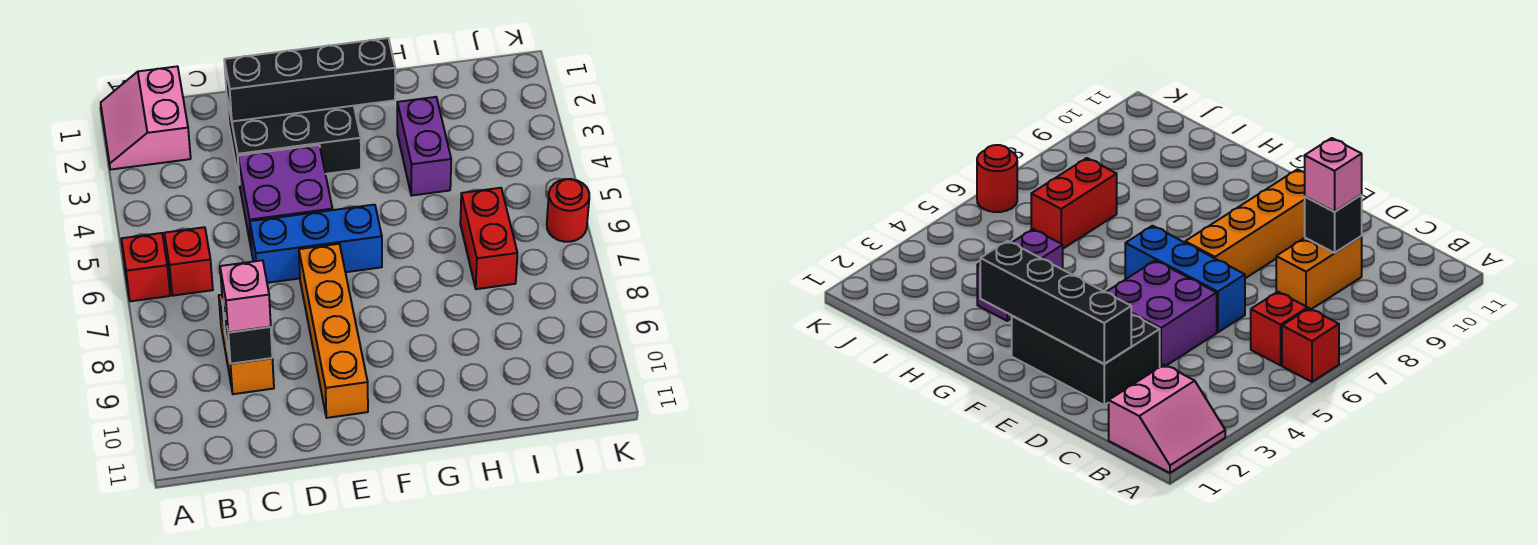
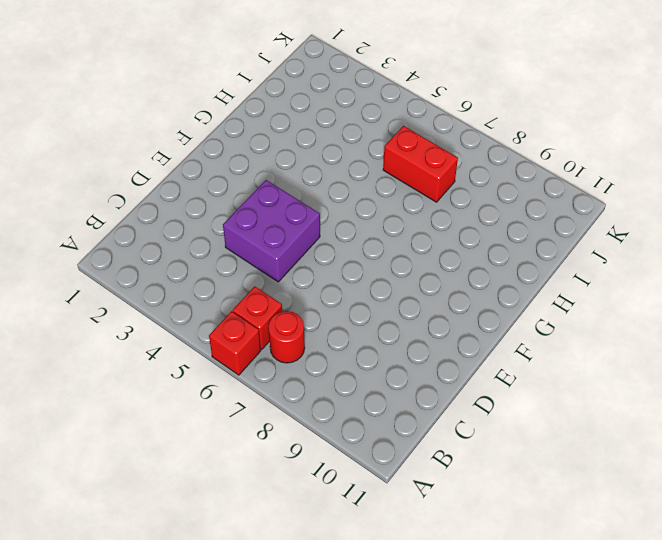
red 1x1 round brick [269,311,305,363] -> red 1x1 round brick moved to [547,179,589,242]
none -> pink 2x2 slope [101,66,191,170]
none -> orange 1x2 brick [219,295,274,394]
none -> black 2x3 brick [226,93,361,184]

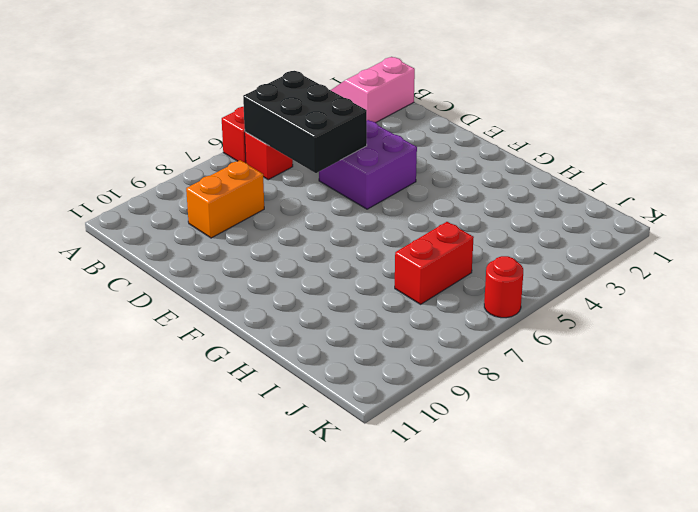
black 2x3 brick [243,71,367,173] -> black 2x3 brick moved to [226,93,361,184]
none -> blue 1x3 brick [250,205,382,283]
none -> orange 1x4 brick [299,244,368,418]
none -> purple 1x2 brick [397,97,451,196]

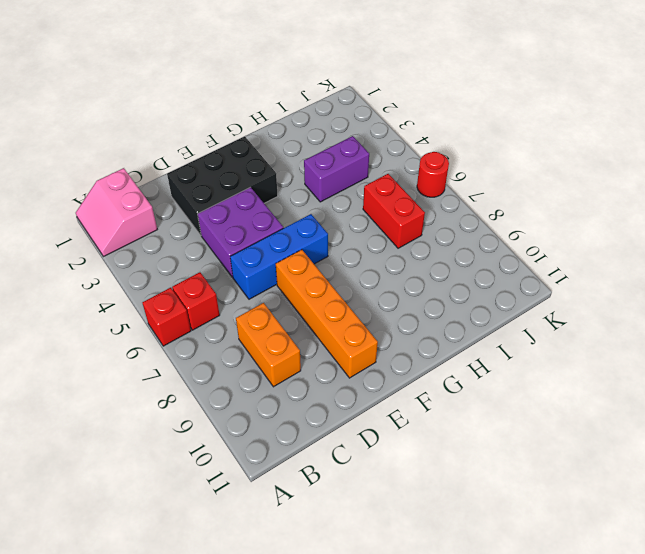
purple 1x2 brick [304,136,369,202] -> purple 1x2 brick turned to [397,97,451,196]
none -> black 1x1 brick [223,305,272,364]
none -> black 1x4 brick [224,38,395,121]
none -> pink 1x1 brick [220,260,271,332]

